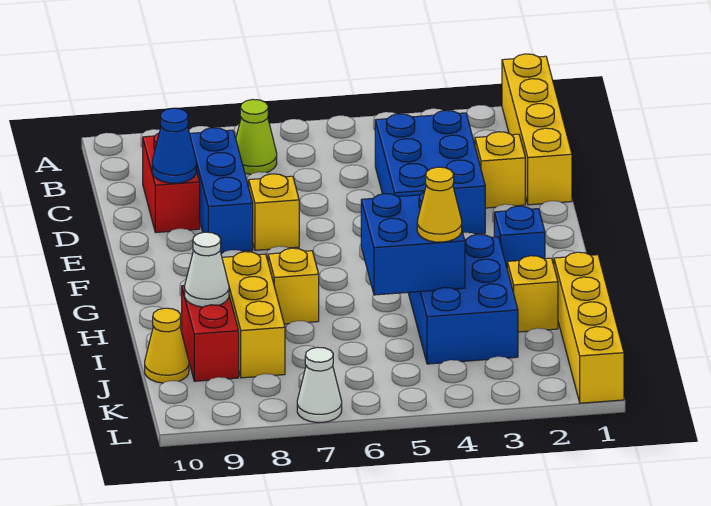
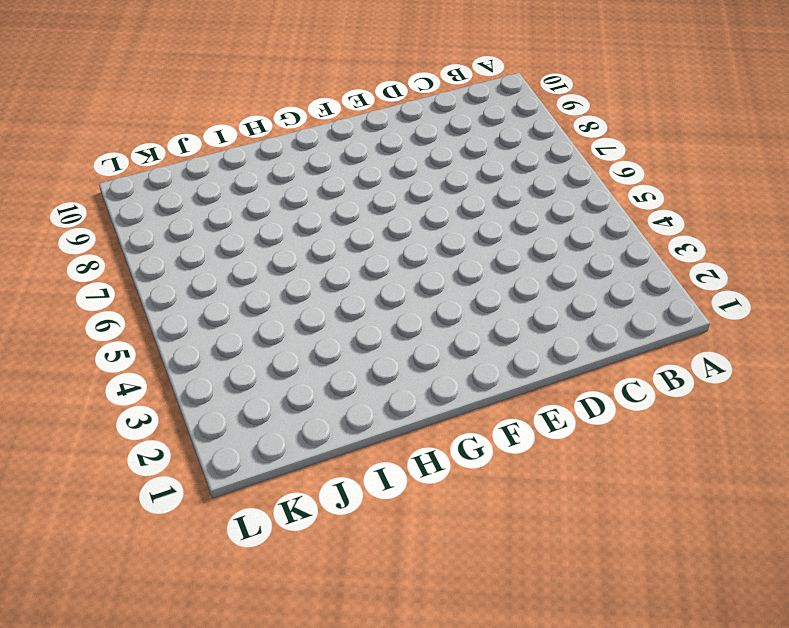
none -> yellow 1x4 brick [502,54,572,205]
none -> lime 1x1 cone [236,99,277,174]
none -> blue 2x3 brick [375,110,485,234]

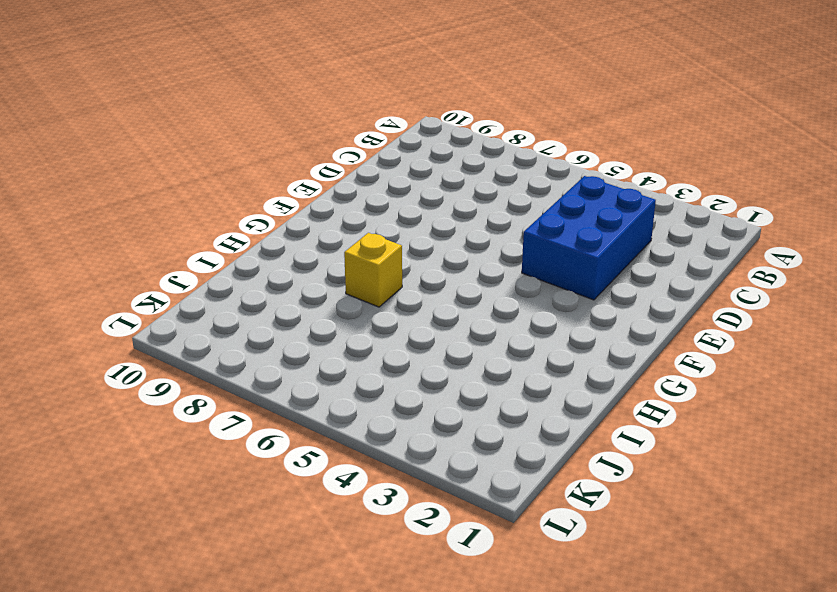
none -> yellow 1x4 brick [502,54,572,205]
none -> lime 1x1 cone [236,99,277,174]
none -> blue 1x3 brick [190,128,253,253]

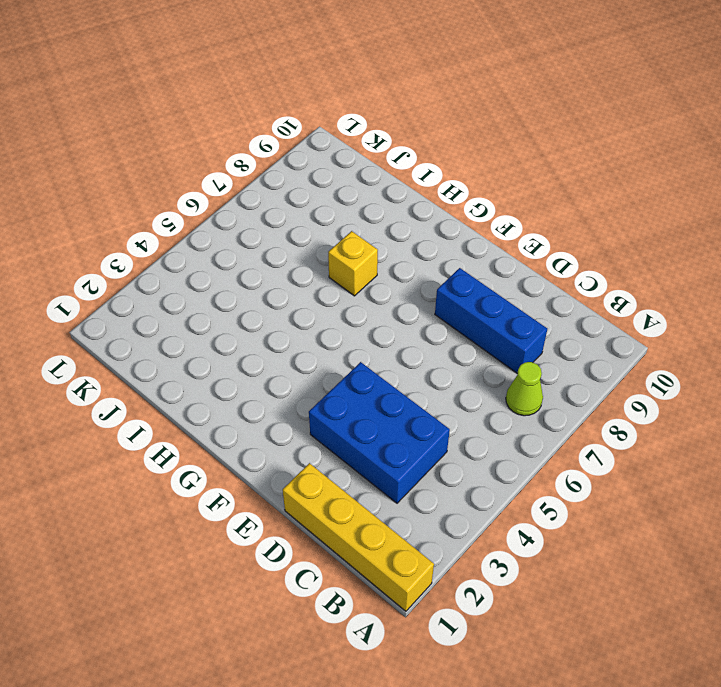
none -> red 1x2 brick [143,133,200,233]
none -> yellow 1x1 brick [475,132,525,208]
none -> yellow 1x1 brick [249,174,299,250]

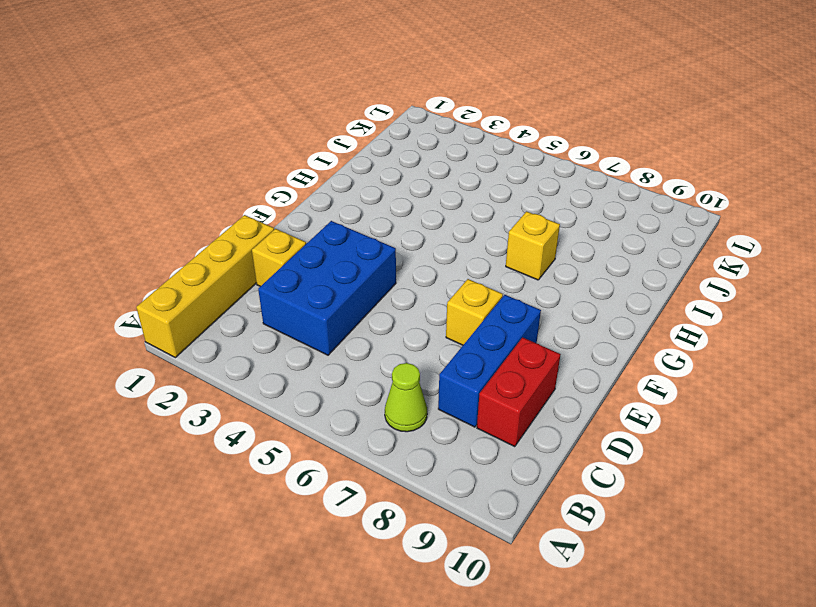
none -> blue 1x1 brick [494,206,545,267]
none -> blue 2x3 brick [408,234,518,364]
none -> yellow 1x3 brick [222,252,285,378]

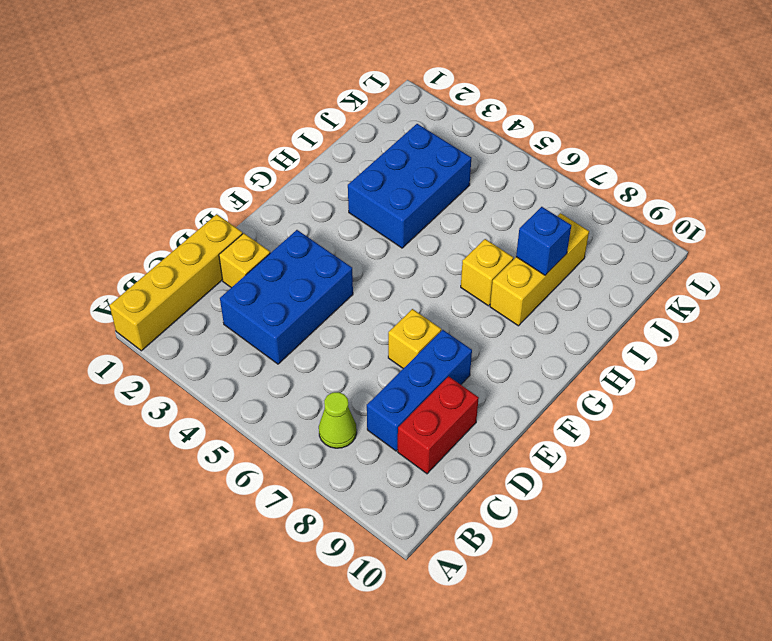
blue 1x1 brick [516,207,571,275] -> blue 1x1 brick moved to [494,206,545,267]
none -> yellow 1x4 brick [554,252,624,403]
none -> yellow 1x1 brick [507,256,558,332]
none -> red 1x2 brick [182,285,239,381]

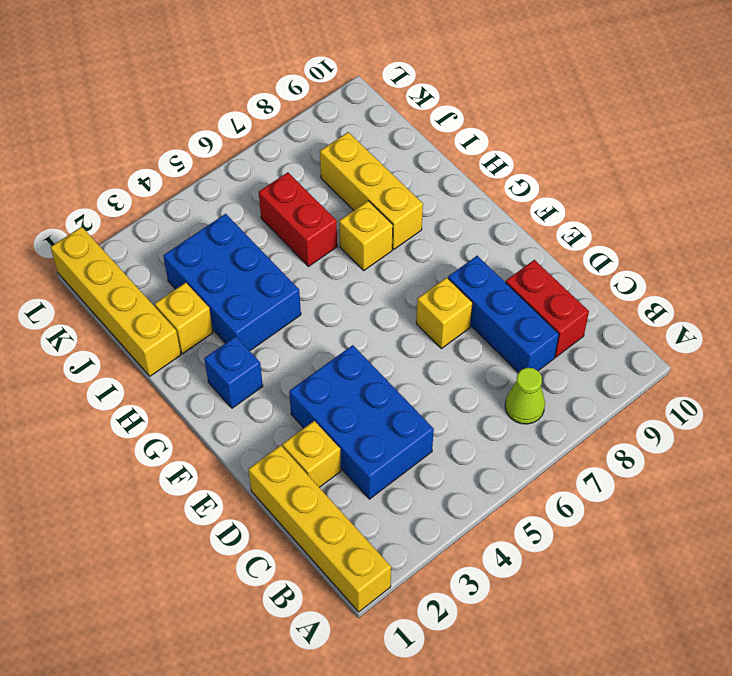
red 1x2 brick [259,172,337,267] -> red 1x2 brick moved to [182,285,239,381]
none -> yellow 1x1 cone [145,308,189,383]
none -> white 1x1 cone [297,347,342,422]
none -> blue 1x1 cone [152,108,196,183]

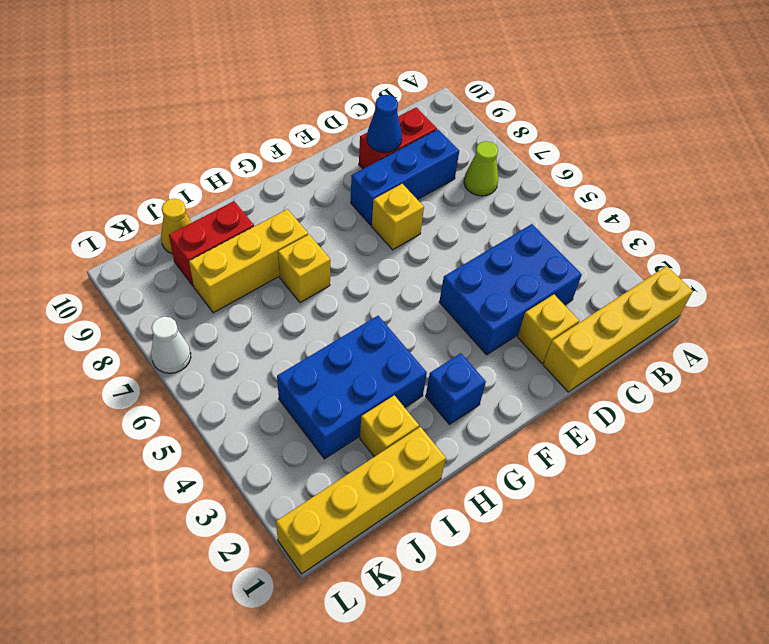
none -> blue 2x2 brick [361,192,465,295]
none -> white 1x1 cone [185,232,229,307]
none -> yellow 1x1 cone [417,167,462,242]

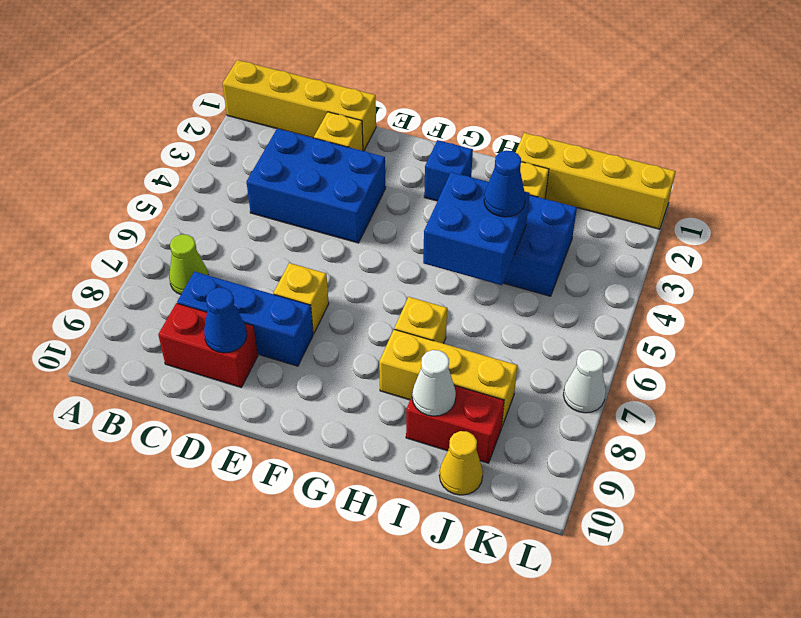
blue 1x1 cone [484,151,525,217] -> yellow 1x1 cone [417,167,462,242]

